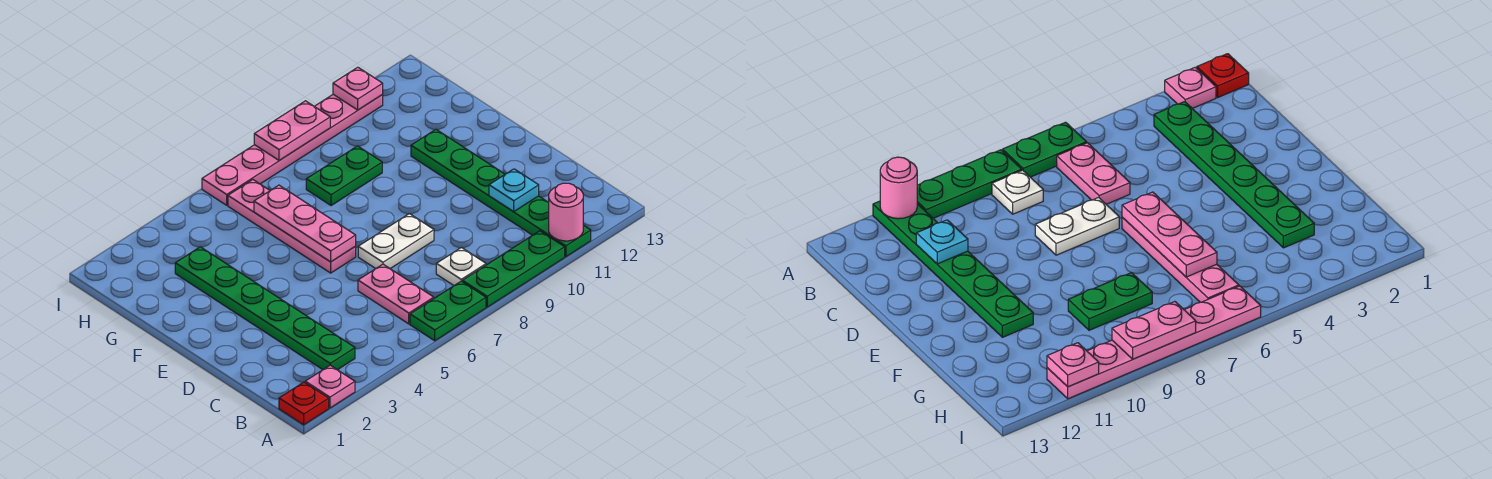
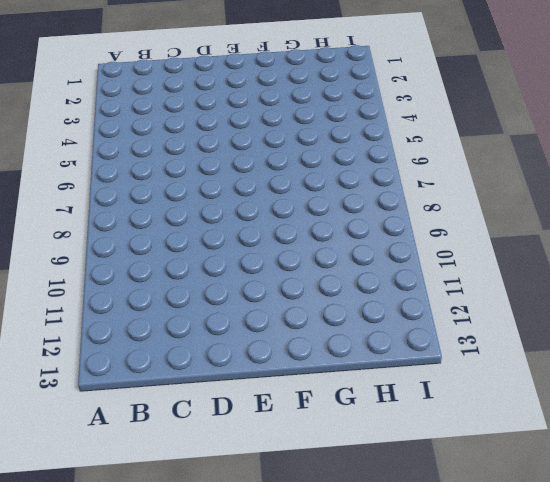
none -> red 1x1 plate [279,382,329,425]
none -> pink 1x1 plate [305,365,355,408]
none -> green 1x2 plate [410,281,486,341]

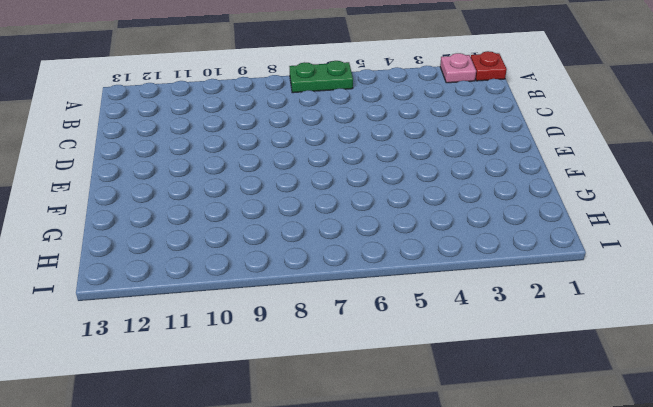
none -> green 1x3 plate [462,231,565,307]
none -> green 1x6 plate [411,129,591,257]
none -> green 1x6 plate [175,247,355,370]

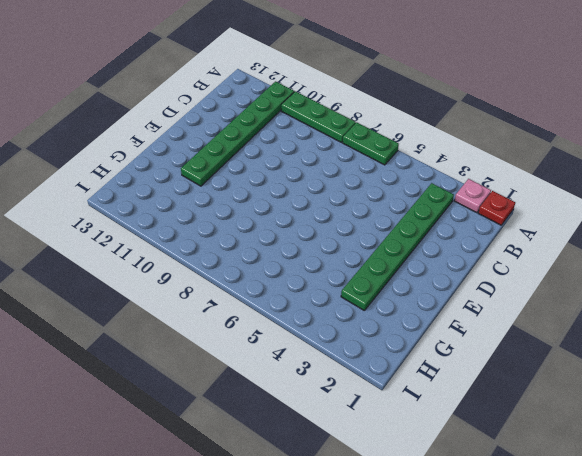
none -> pink 1x2 plate [358,264,434,324]
none -> white 1x1 plate [436,248,486,286]
none -> white 1x2 plate [358,214,434,269]

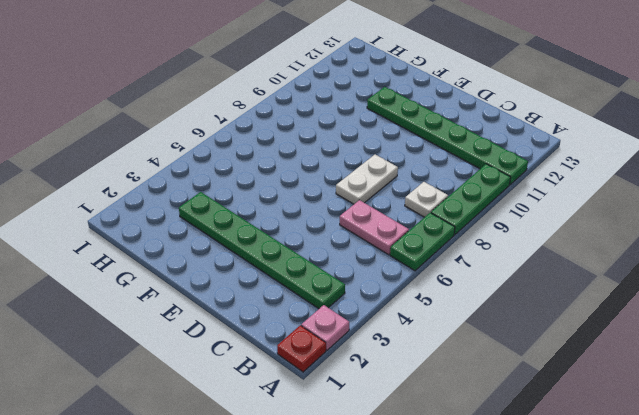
none -> pink 1x4 plate [228,180,356,273]
none -> green 1x2 plate [306,146,382,206]
none -> pink 1x6 plate [202,94,383,205]

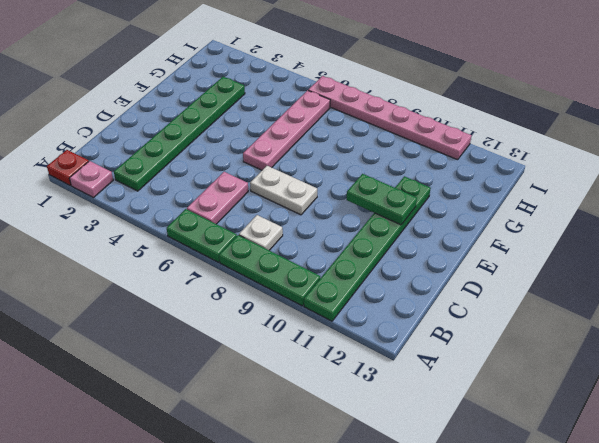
green 1x2 plate [347,174,417,225] -> green 1x2 plate moved to [306,146,382,206]
none -> pink 1x1 round brick [548,183,583,241]
none -> cyan 1x1 plate [489,169,539,212]
none -> pink 1x3 plate [254,185,356,262]

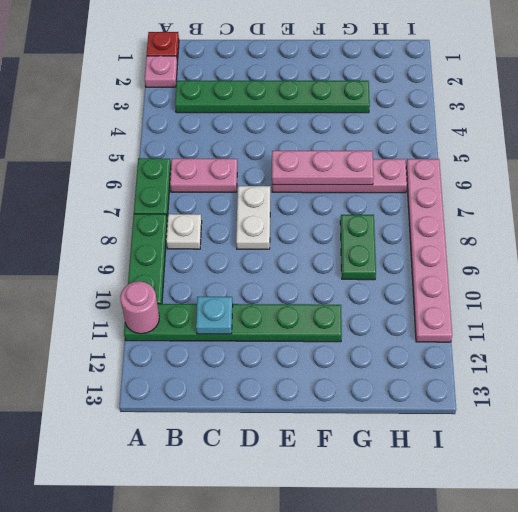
none -> pink 1x2 plate [254,101,330,161]
none -> pink 1x1 plate [333,67,383,110]

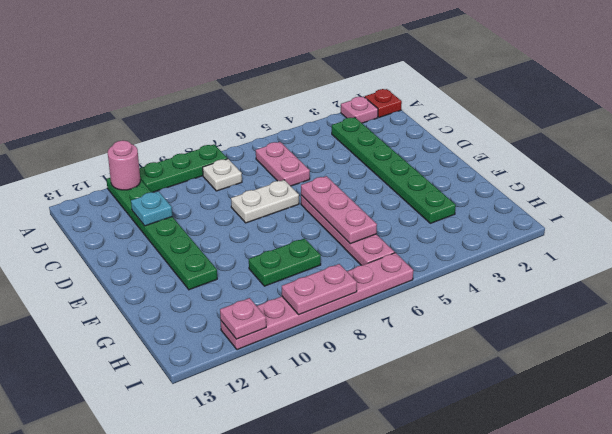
none -> green 1x2 plate [410,281,486,341]

